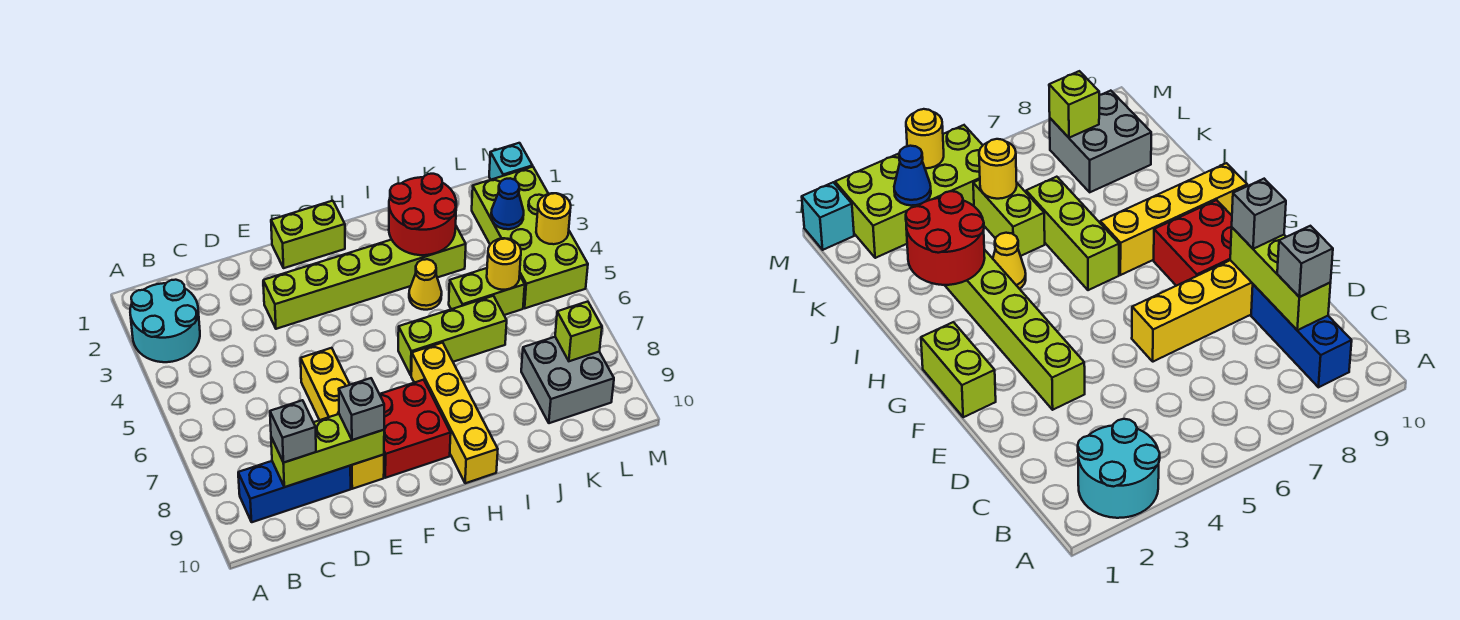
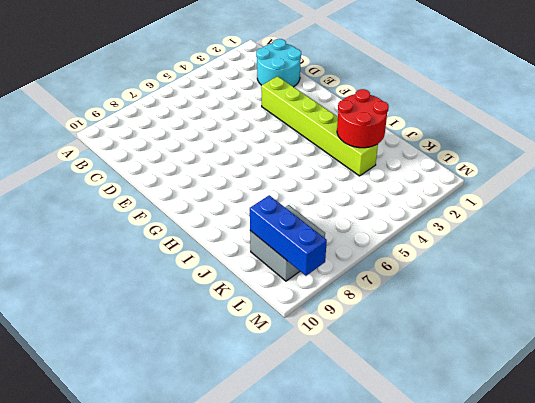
cyan 2x2 round brick [256,39,301,87] -> cyan 2x2 round brick moved to [130,280,200,362]
blue 1x3 brick [250,195,327,276] -> blue 1x3 brick moved to [238,461,351,522]
none -> yellow 1x4 brick [301,348,384,489]
none -> lime 1x2 brick [271,201,345,268]
none -> red 2x2 brick [380,380,451,478]

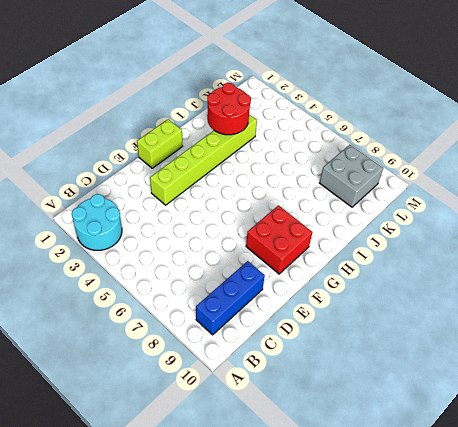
none -> yellow 1x4 brick [301,348,384,489]
none -> lime 1x3 brick [398,296,507,375]
none -> yellow 1x4 brick [411,343,498,483]

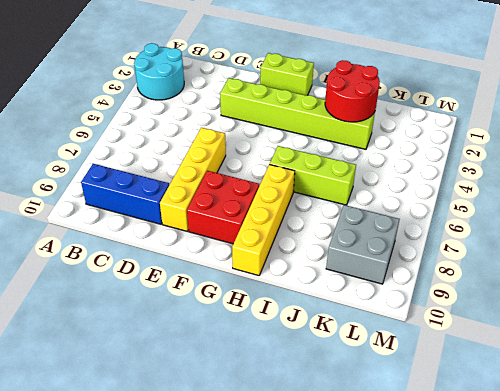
none -> yellow 1x1 cone [409,259,442,310]
none -> lime 1x2 brick [449,268,525,315]
none -> lime 2x4 brick [472,167,588,308]

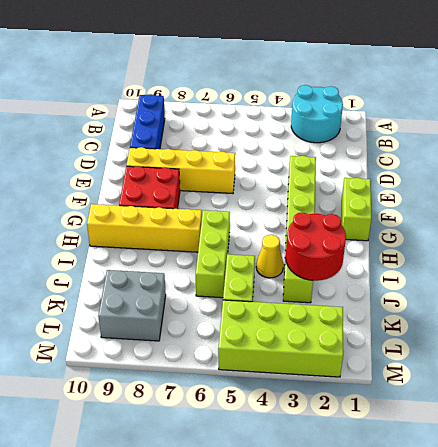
none -> cyan 1x1 brick [489,143,532,180]
none -> lime 1x3 brick [271,414,384,487]
none -> yellow 1x1 round brick [487,238,521,290]

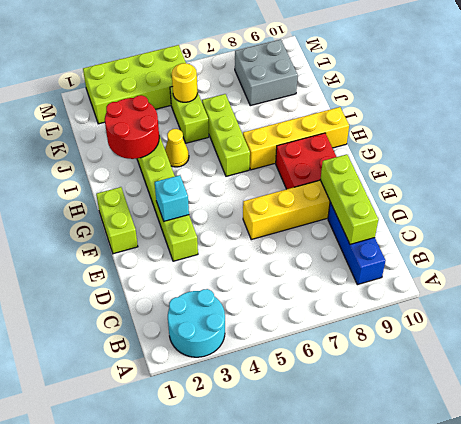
cyan 1x1 brick [155,175,189,221] -> cyan 1x1 brick moved to [489,143,532,180]
none -> blue 1x1 cone [491,178,524,229]
none -> lime 1x1 brick [555,302,602,361]
none -> yellow 1x1 round brick [536,193,571,244]

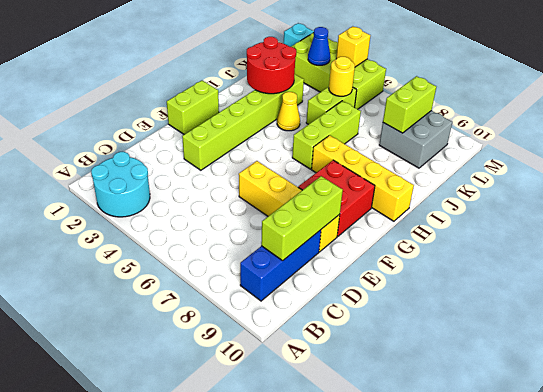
lime 1x2 brick [383,76,436,133] -> lime 1x1 brick [555,302,602,361]
yellow 1x1 brick [336,26,371,67] -> yellow 1x1 round brick [536,193,571,244]
none -> grey 1x1 brick [270,400,316,463]
none -> grey 1x1 brick [339,378,384,440]

